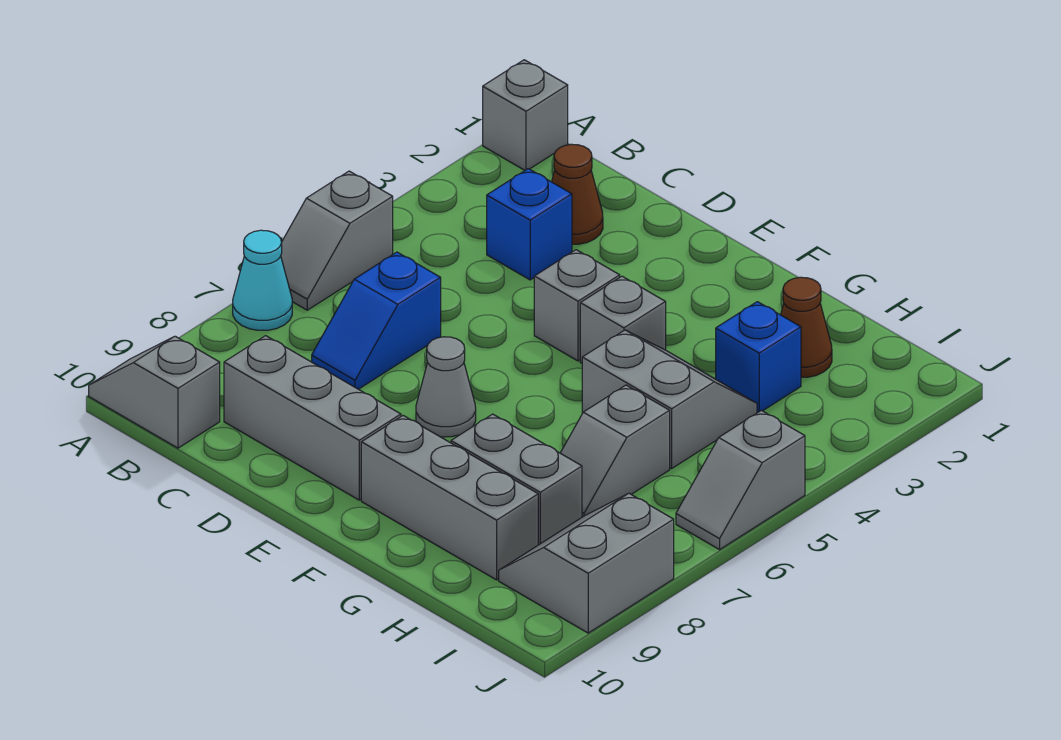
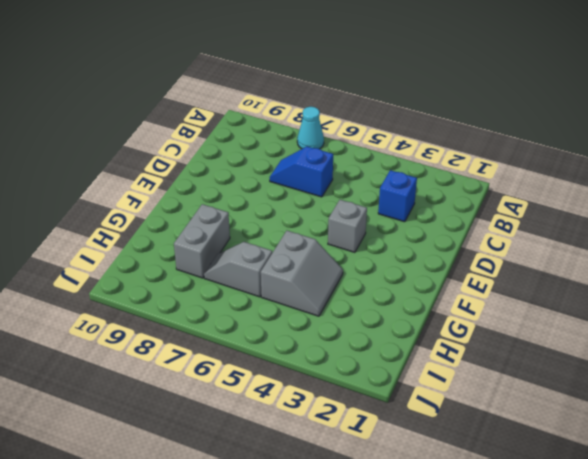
none -> grey 1x1 brick [483,60,568,170]
none -> grey 1x2 slope [281,171,393,310]
none -> grey 1x2 slope [89,336,220,448]

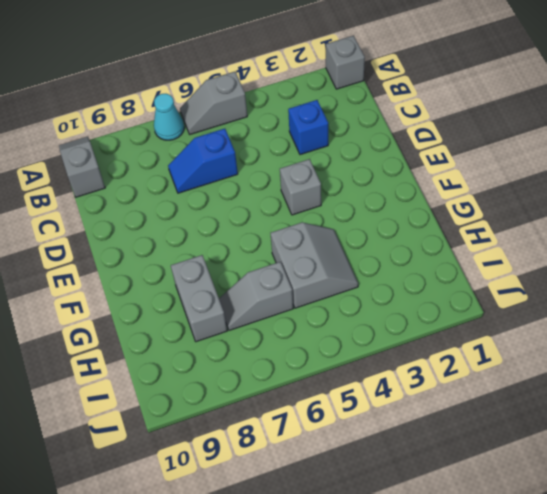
none -> brown 1x1 cone [552,144,603,244]
none -> grey 1x3 brick [224,336,401,500]
none -> grey 1x1 cone [416,337,476,437]

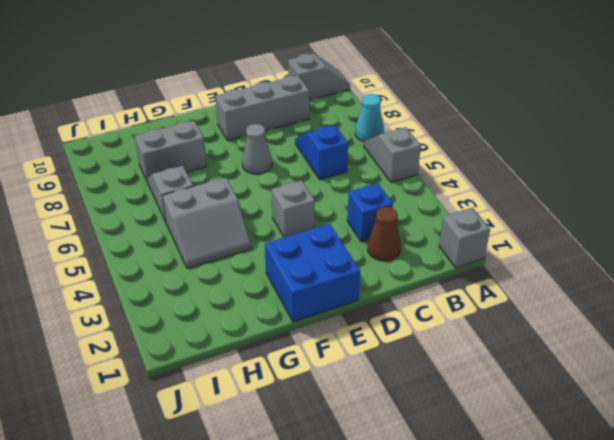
blue 2x2 brick [265,224,360,322] -> none
none -> grey 1x1 brick [580,276,666,363]
none -> grey 1x3 brick [361,416,538,580]
none -> brown 1x1 cone [781,277,832,377]

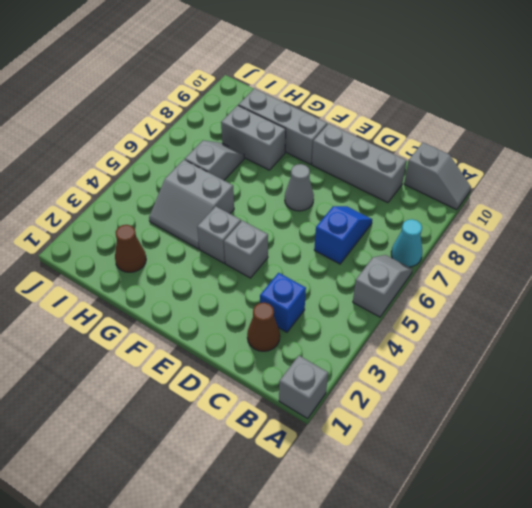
none -> blue 1x1 brick [716,302,801,412]
none -> grey 2x2 slope [499,493,674,633]
none -> grey 1x2 slope [676,410,805,550]

